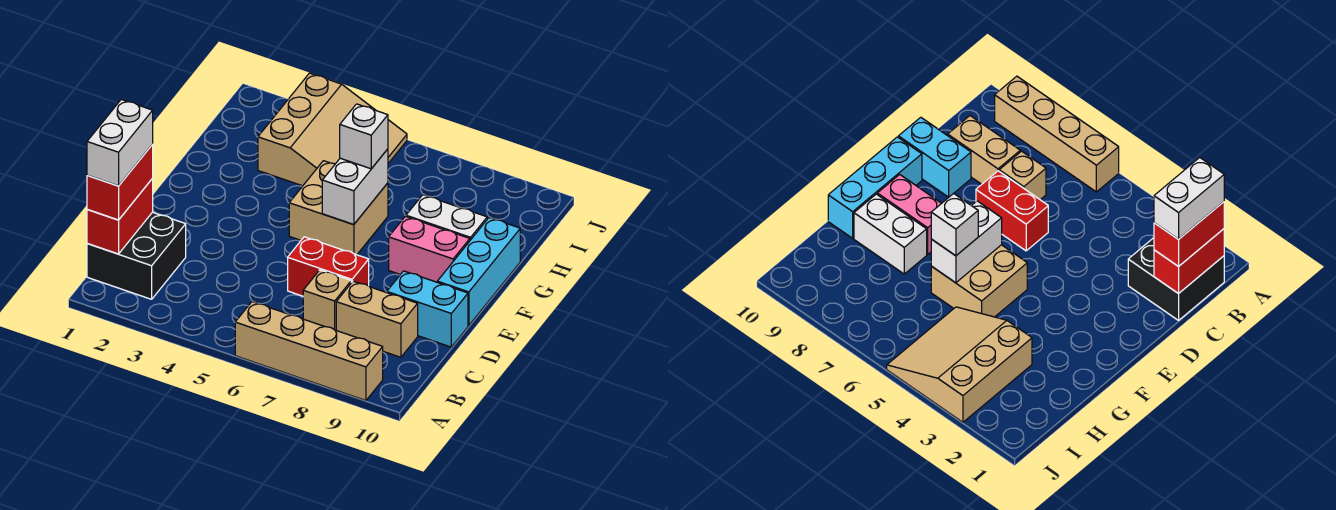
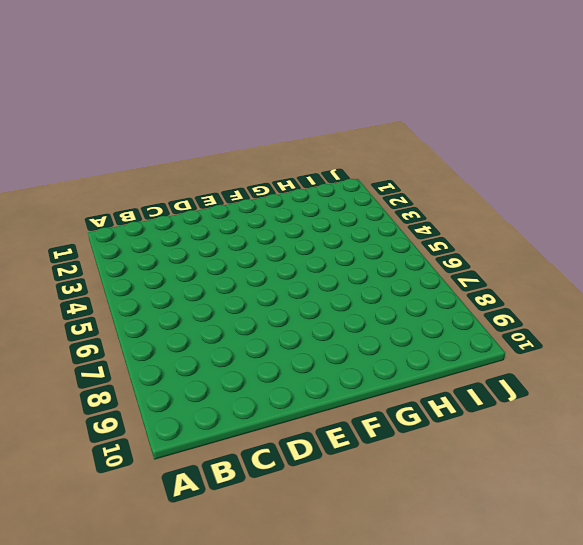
none -> tan 1x4 brick [235,302,383,401]
none -> black 2x2 brick [87,212,186,299]
none -> tan 1x1 brick [303,270,351,330]

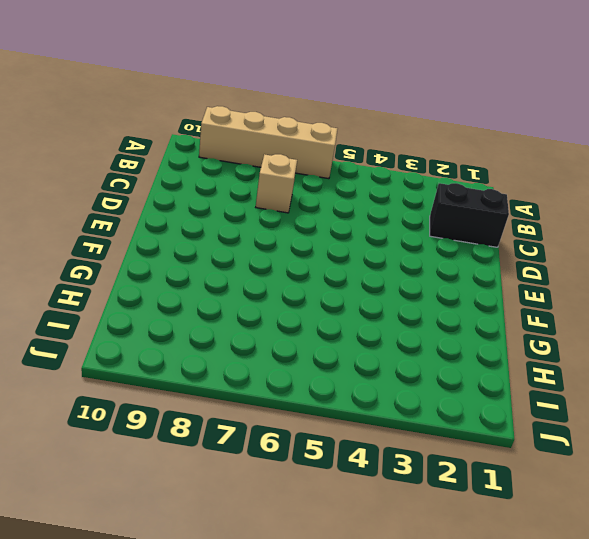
black 1x2 brick [430,183,509,247] -> black 2x2 brick [87,212,186,299]
none -> tan 1x2 brick [336,281,418,357]
none -> red 1x2 brick [288,237,369,296]
none -> cyan 1x2 brick [387,271,468,347]

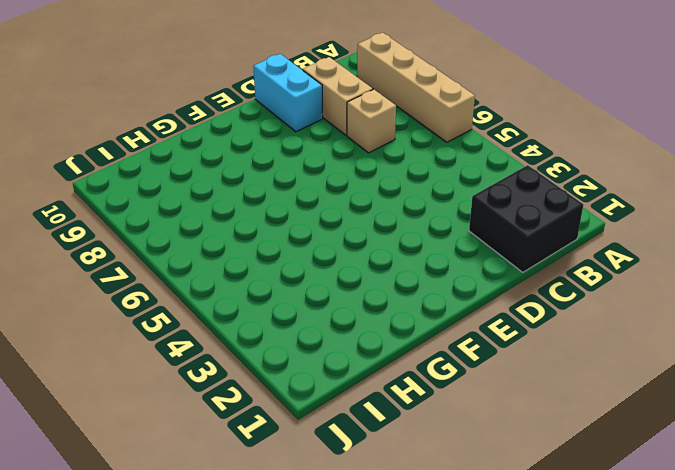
none -> red 1x2 brick [288,237,369,296]
none -> cyan 1x3 brick [437,218,520,326]
none -> tan 2x2 brick [289,161,388,255]

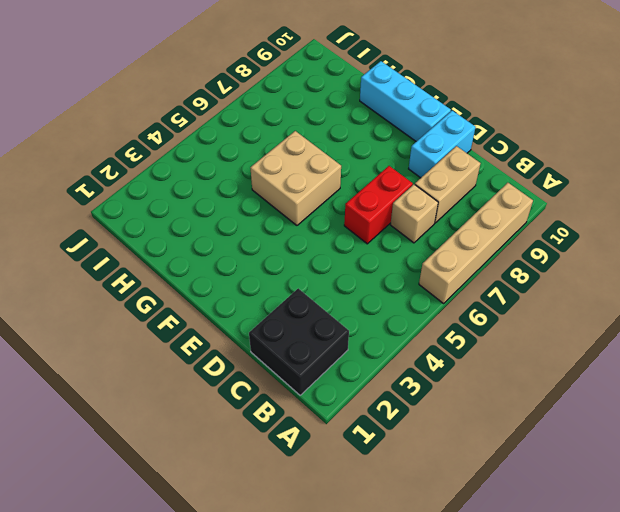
none -> pink 1x2 brick [389,216,470,282]
none -> white 1x2 brick [406,195,487,240]
none -> tan 3x3 slope [258,73,407,186]

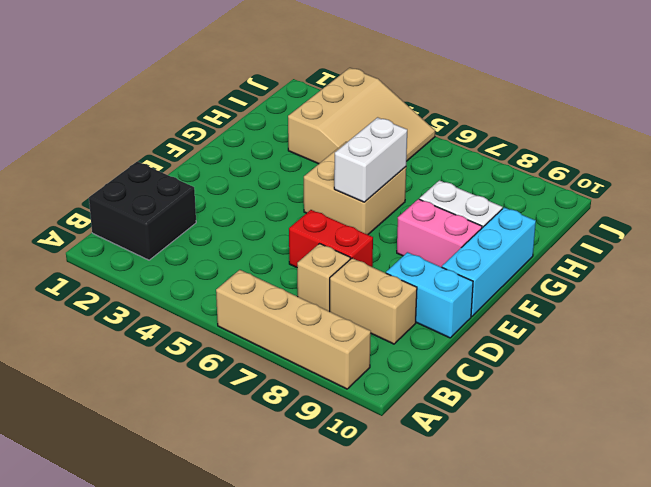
none -> red 1x2 brick [87,179,153,254]
none -> red 1x2 brick [87,145,153,220]
none -> white 1x1 brick [340,104,388,169]

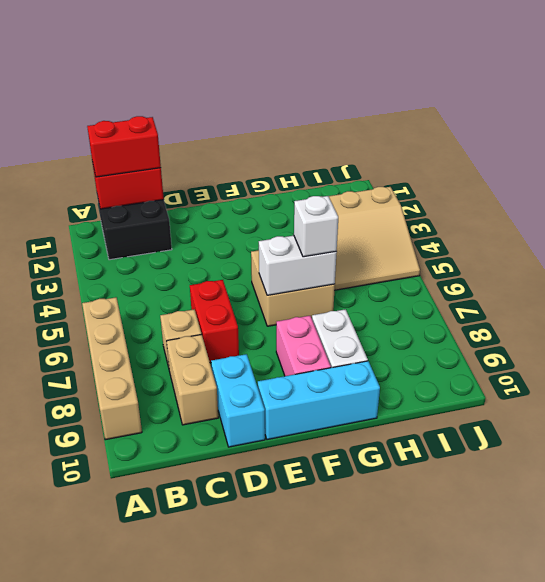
none -> white 1x2 brick [87,99,153,186]

